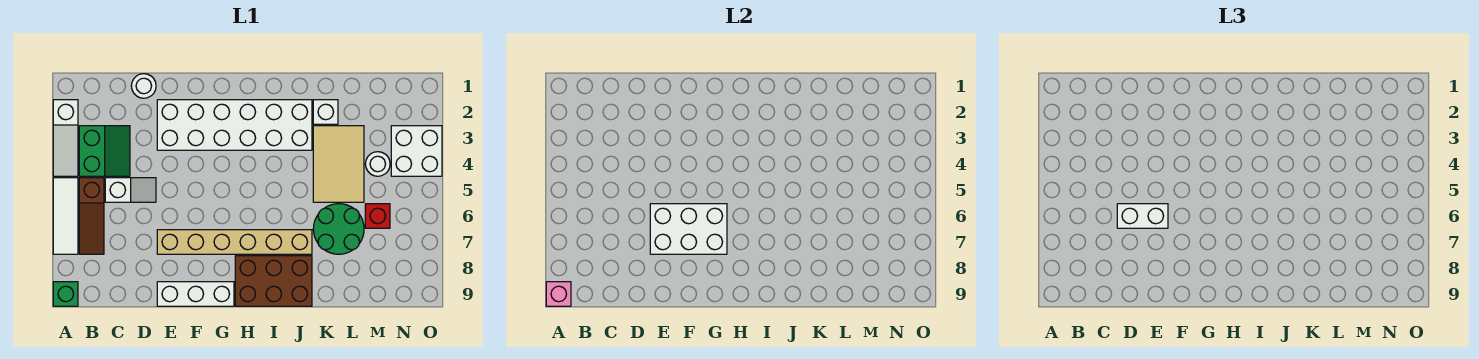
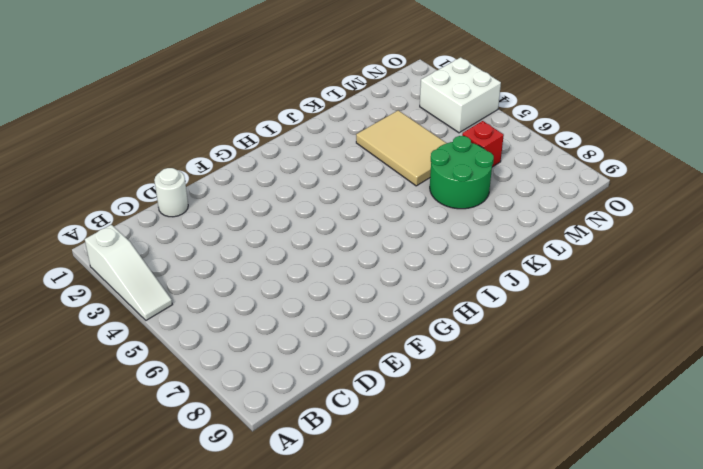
none -> white 1x3 tile [53,178,78,254]
none -> green 1x1 brick [53,282,78,306]
none -> green 2x2 slope [79,126,130,176]

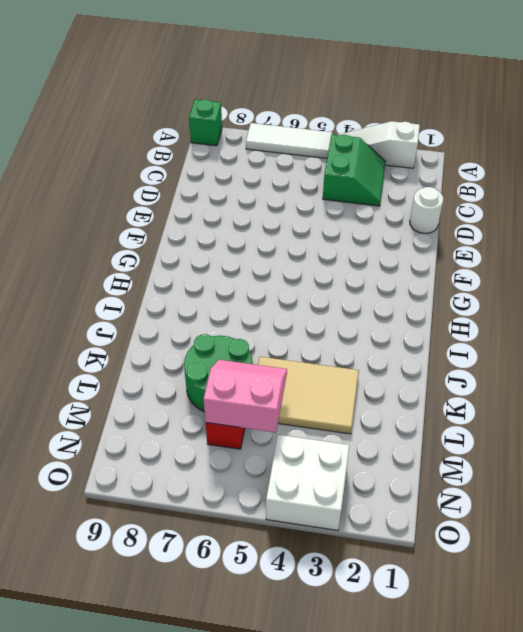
green 2x2 slope [323,135,386,206] -> green 2x2 slope turned to [79,126,130,176]
pink 2x2 slope [203,360,287,432] -> none
none -> brown 1x3 slope [79,178,104,254]
none -> white 1x2 slope [105,178,156,202]
none -> white 2x6 brick [157,100,312,150]

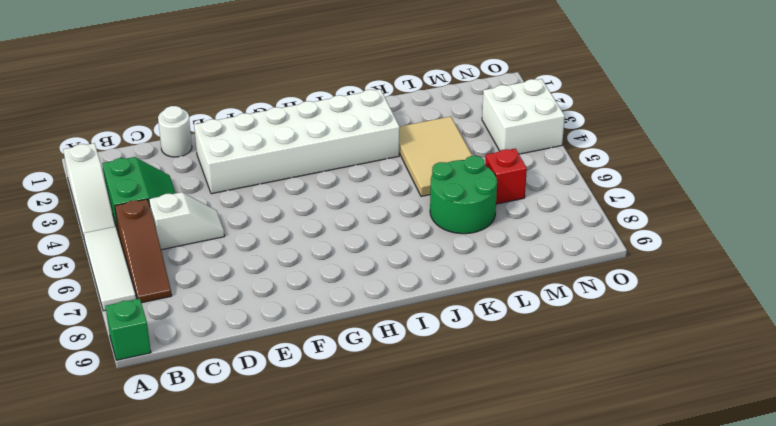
none -> tan 1x6 brick [157,230,312,254]
none -> white 1x3 brick [157,282,234,306]
none -> brown 2x3 brick [235,256,312,306]

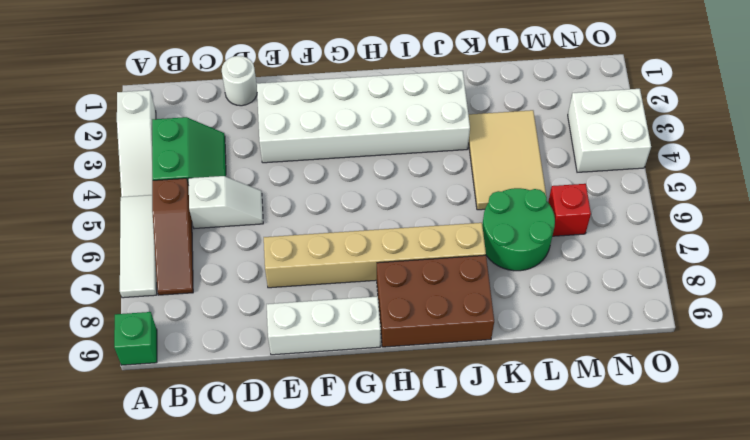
none -> white 1x1 brick [313,100,338,124]
none -> white 1x1 round brick [365,152,390,176]
none -> pink 1x1 brick [546,282,571,306]

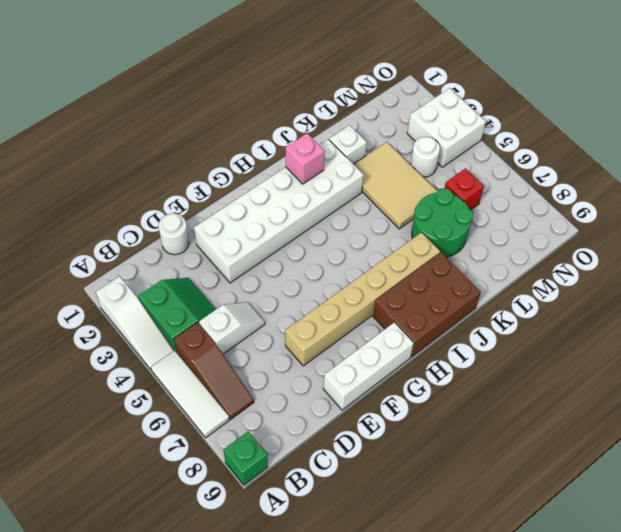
pink 1x1 brick [286,133,325,184] -> pink 1x1 brick moved to [546,282,571,306]
none -> white 2x3 brick [650,204,727,254]
none -> white 1x2 brick [1117,204,1168,228]

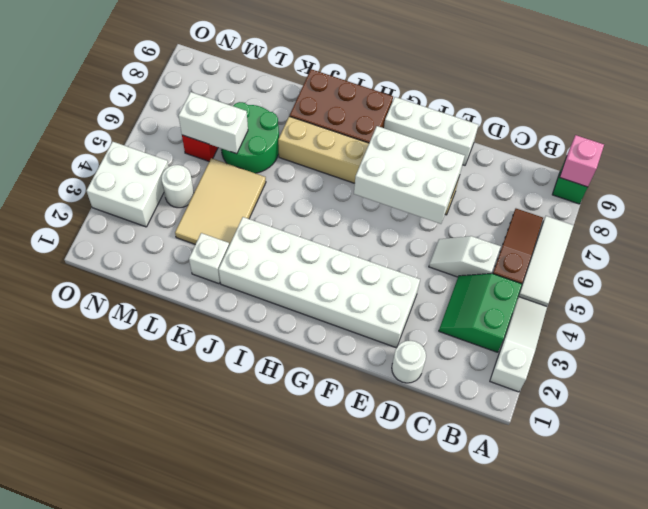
white 1x2 brick [179,92,248,154] -> white 1x2 brick moved to [1117,204,1168,228]

